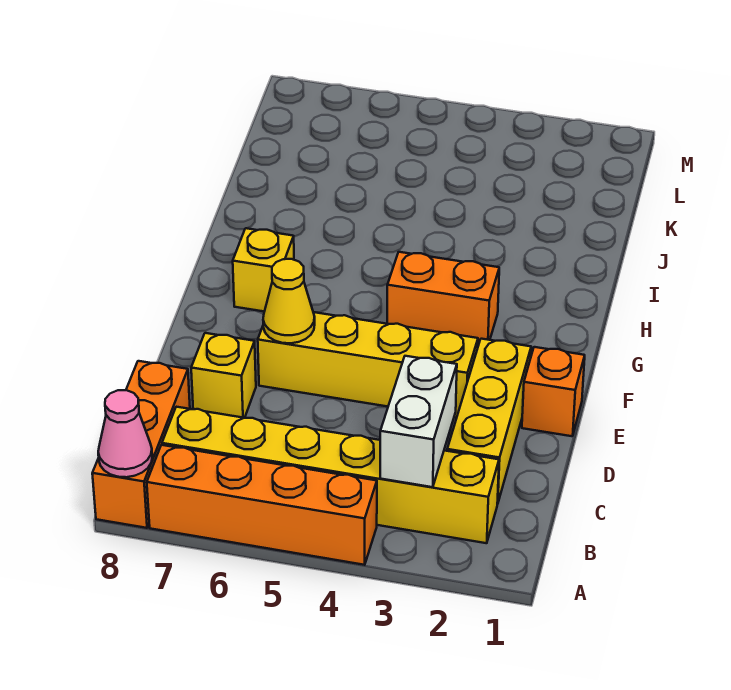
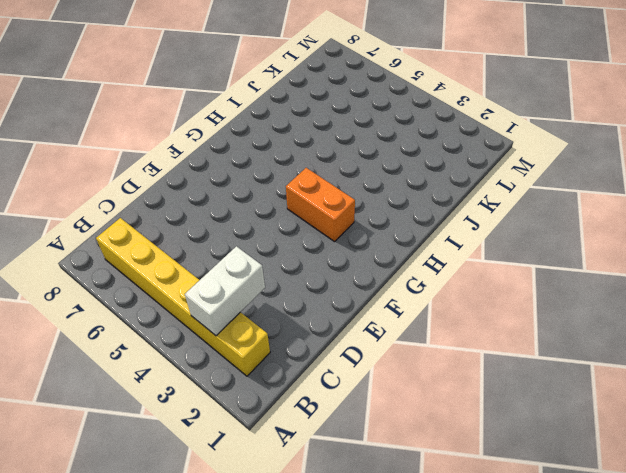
none -> orange 1x4 brick [147,445,377,565]
none -> orange 1x3 brick [92,361,190,528]
none -> yellow 1x3 brick [447,339,531,504]

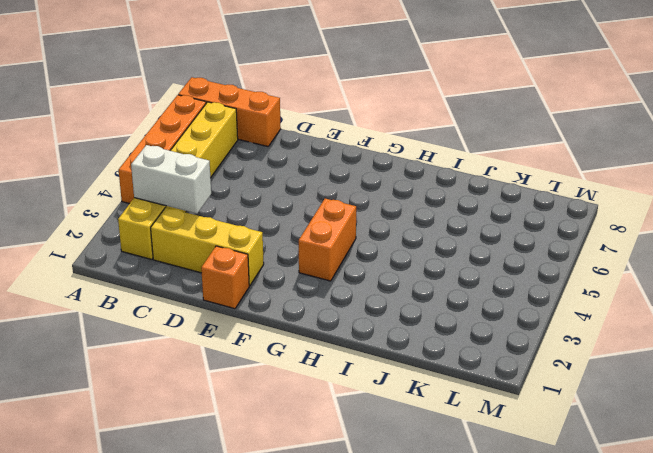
none -> yellow 1x1 brick [191,333,256,418]
none -> yellow 1x4 brick [258,312,478,418]
none -> yellow 1x1 brick [233,228,294,312]

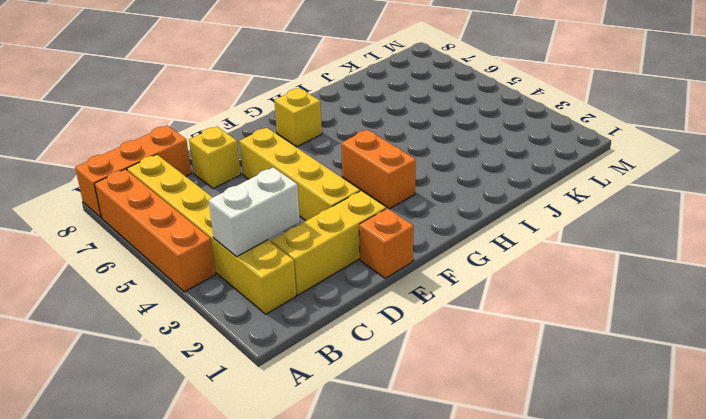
none -> pink 1x1 cone [98,390,152,477]
none -> yellow 1x1 cone [263,259,315,343]

